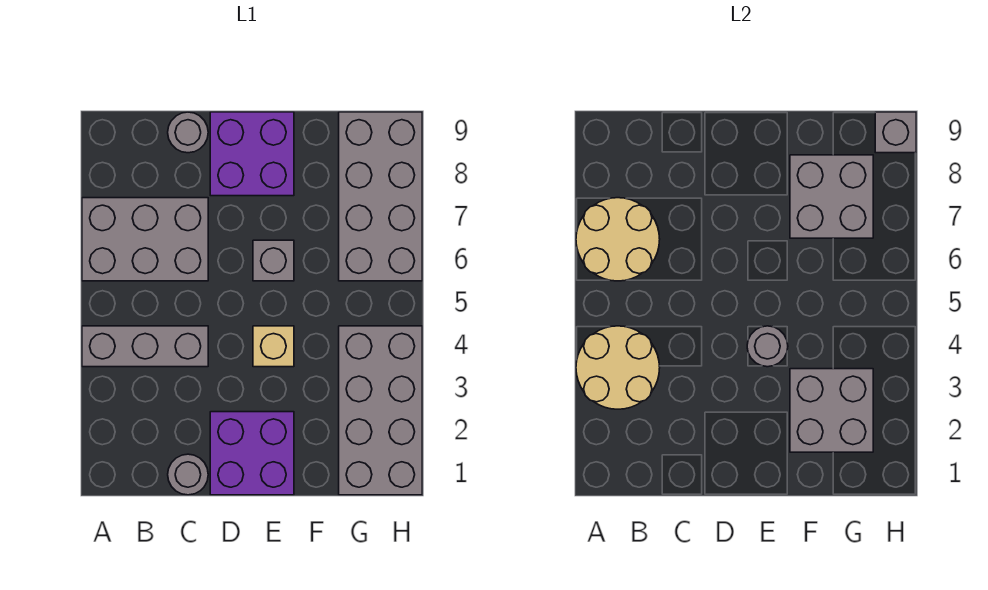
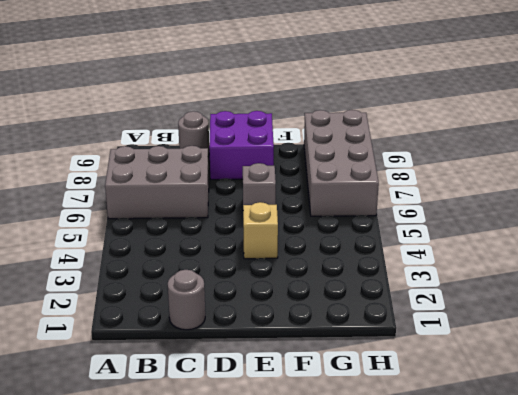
none -> grey 1x3 brick [82,326,208,367]
none -> purple 2x2 brick [210,412,294,495]
none -> grey 2x4 brick [339,326,422,495]

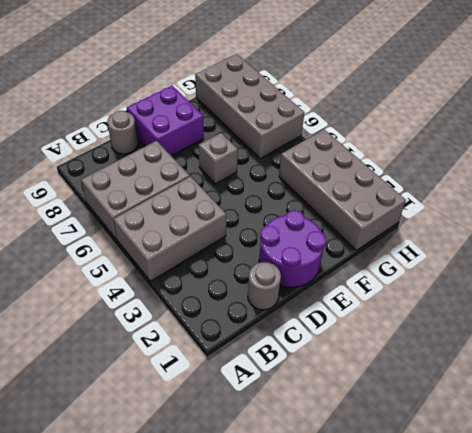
grey 2x3 brick [113,176,226,281] -> grey 1x3 brick [82,326,208,367]
purple 2x2 round brick [259,210,326,288] -> purple 2x2 brick [210,412,294,495]
none -> tan 1x1 brick [253,326,294,367]
none -> tan 2x2 round brick [576,326,660,409]
none -> tan 2x2 round brick [576,198,660,281]

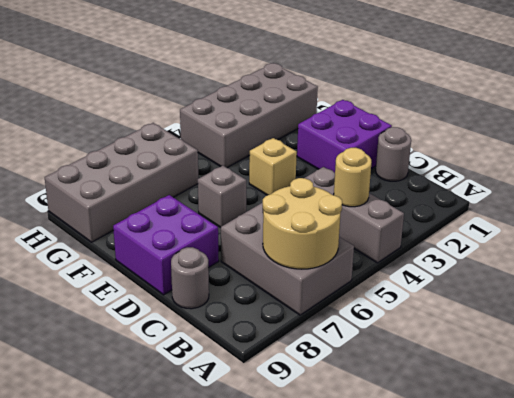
tan 1x1 round brick [334,148,371,207] -> tan 2x2 round brick [576,326,660,409]
none -> grey 1x1 round brick [747,326,788,367]
none -> grey 2x2 brick [790,369,873,452]
none -> grey 2x2 brick [790,155,873,238]

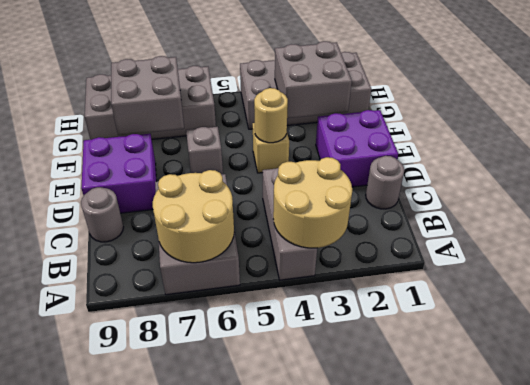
tan 1x1 round brick [254,88,288,143] -> grey 1x1 round brick [747,326,788,367]
none -> grey 1x1 brick [875,112,916,153]

